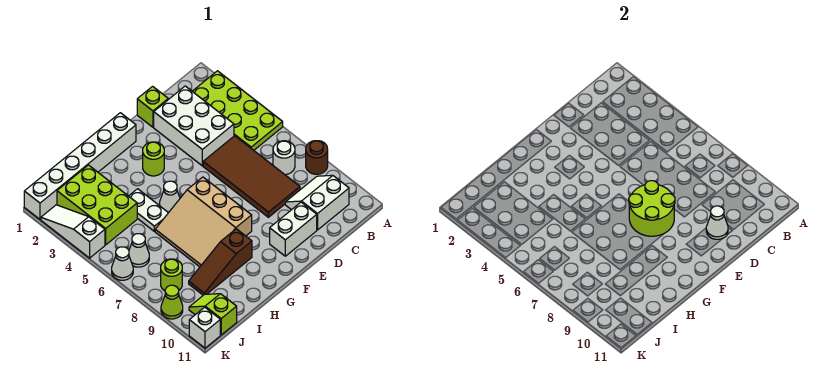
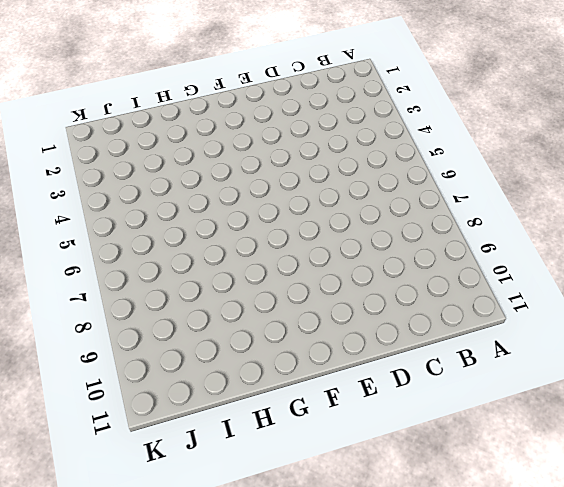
none -> lime 2x4 plate [192,71,283,150]
none -> brown 1x1 round brick [306,141,328,174]
none -> white 1x1 round brick [273,141,295,175]

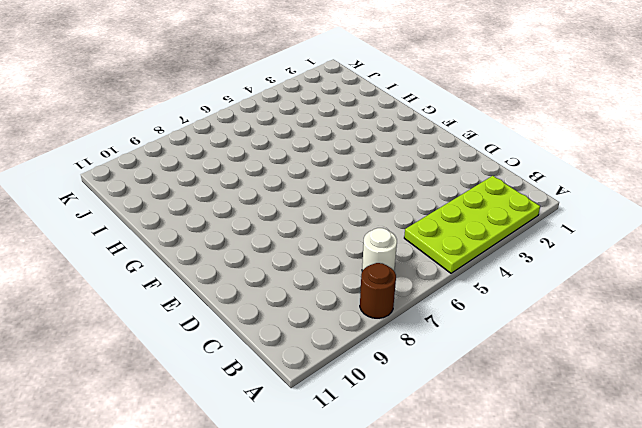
none -> white 2x2 slope [285,175,349,230]
none -> white 2x3 brick [154,86,234,166]
none -> brown 2x4 tile [203,136,300,217]

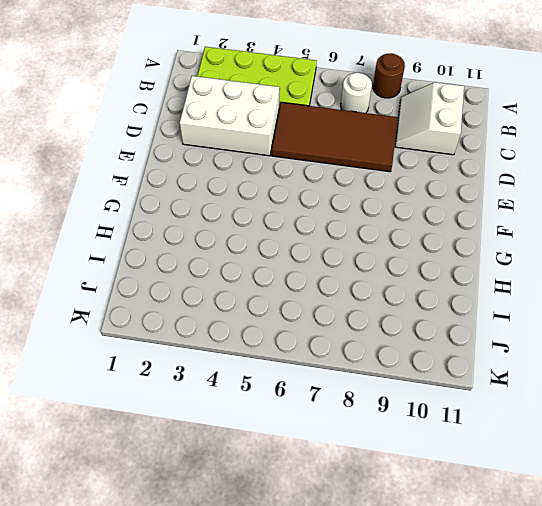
none -> lime 1x1 brick [137,86,168,127]
none -> white 1x2 brick [270,202,317,256]
none -> white 1x6 brick [24,113,136,219]

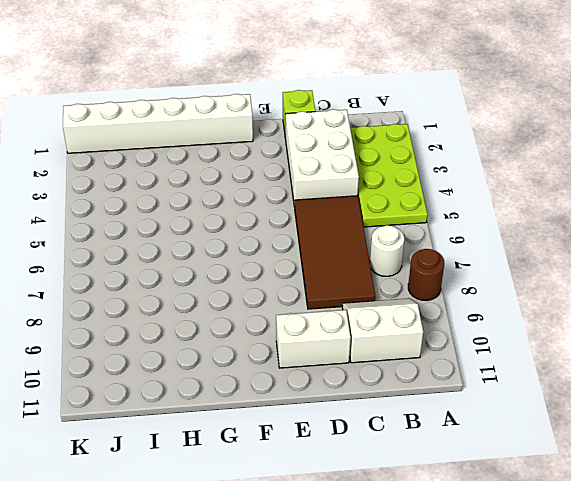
none -> lime 1x1 round brick [143,142,164,176]
none -> tan 3x3 slope [155,177,252,267]
none -> white 1x1 cone [160,181,180,213]

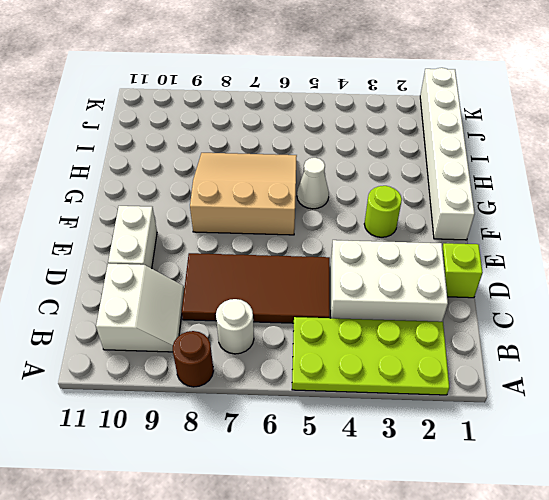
none -> brown 1x3 slope [189,229,252,295]
none -> white 1x2 plate [129,189,168,231]
none -> lime 2x3 brick [57,165,137,245]

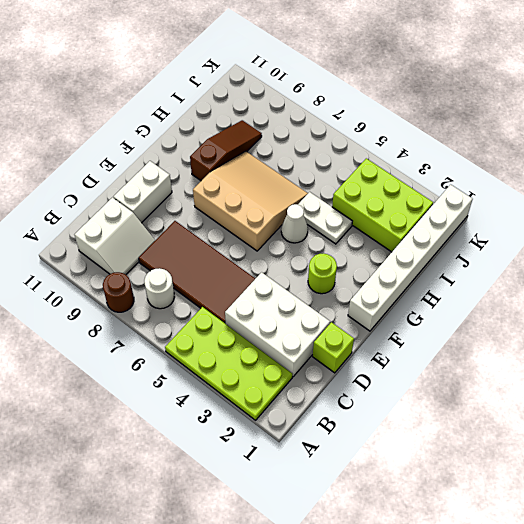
none -> white 1x1 cone [129,234,149,267]
none -> lime 1x1 round brick [161,259,182,291]
none -> lime 1x2 slope [189,294,237,335]

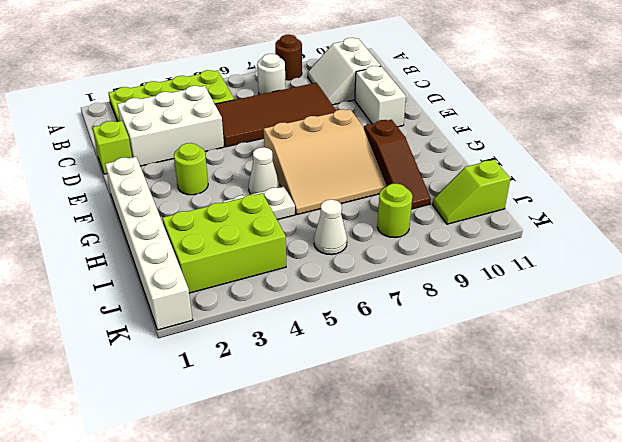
none -> white 1x3 slope [41,205,105,258]
none -> white 1x1 cone [112,247,133,280]
none -> lime 1x1 cone [161,285,183,319]

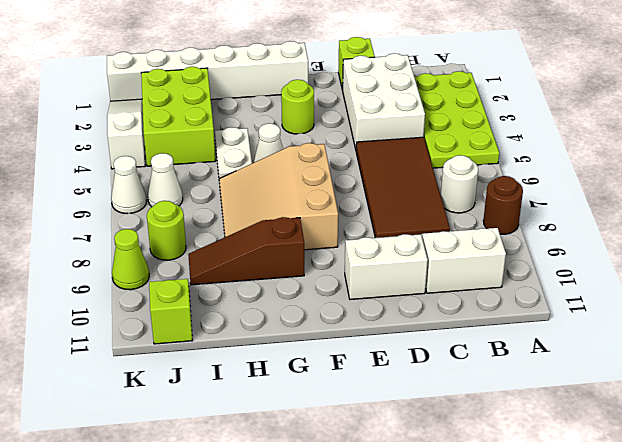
none -> white 1x1 brick [189,307,220,348]
none -> white 1x1 cone [706,206,728,239]
none -> lime 2x2 round brick [629,181,675,236]

